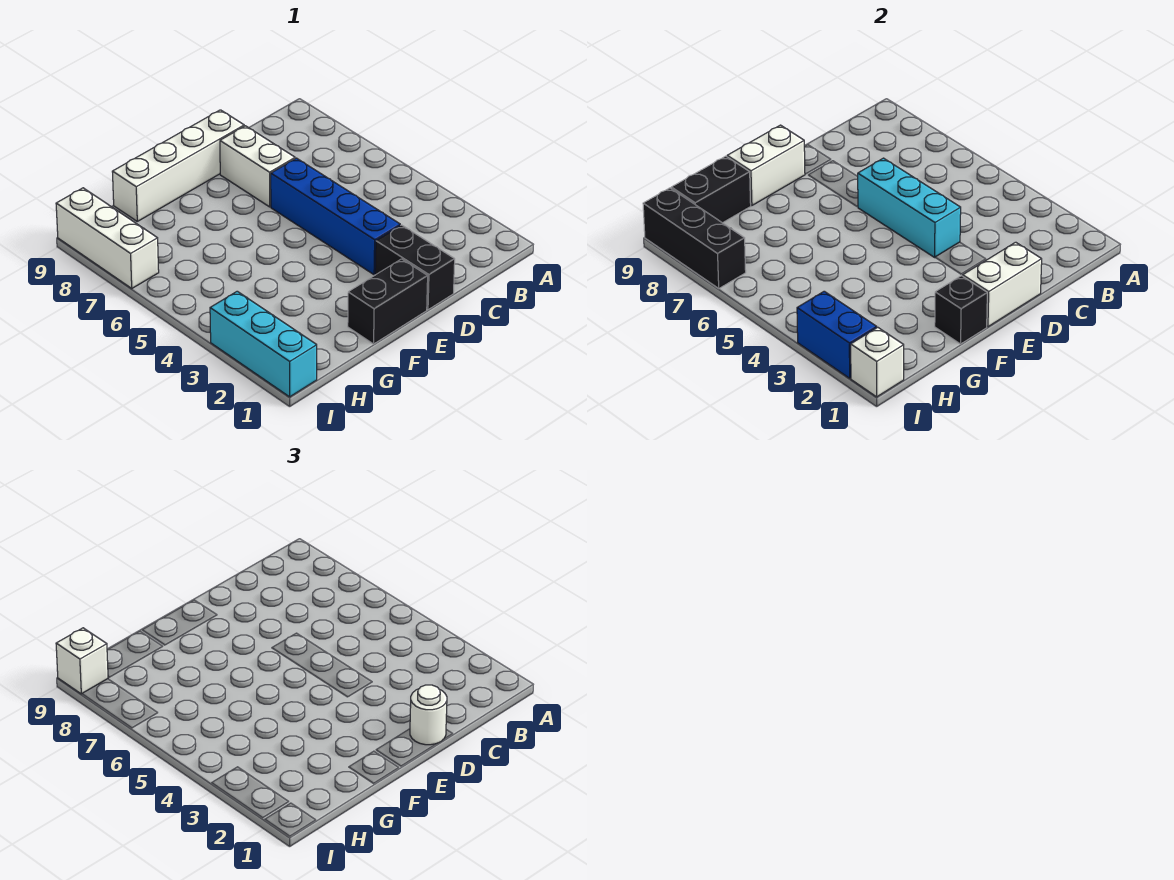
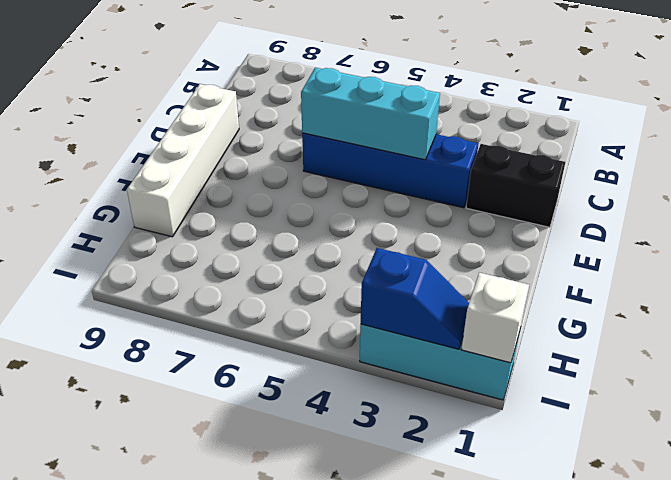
blue 1x2 slope [361,248,469,349] -> blue 1x2 brick [797,291,877,378]
none -> white 1x2 brick [220,126,295,207]
none -> black 1x2 brick [348,259,428,344]
none -> white 1x3 brick [56,188,159,288]

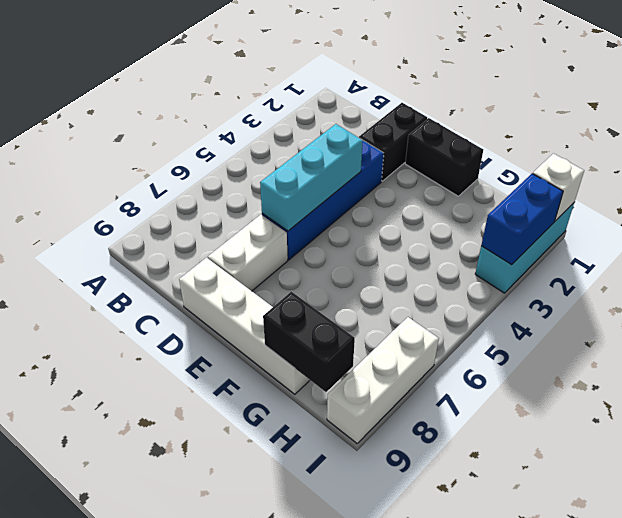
none -> white 1x2 brick [963,242,1042,327]
none -> white 1x2 brick [727,125,805,206]
none -> black 1x1 brick [935,276,987,344]

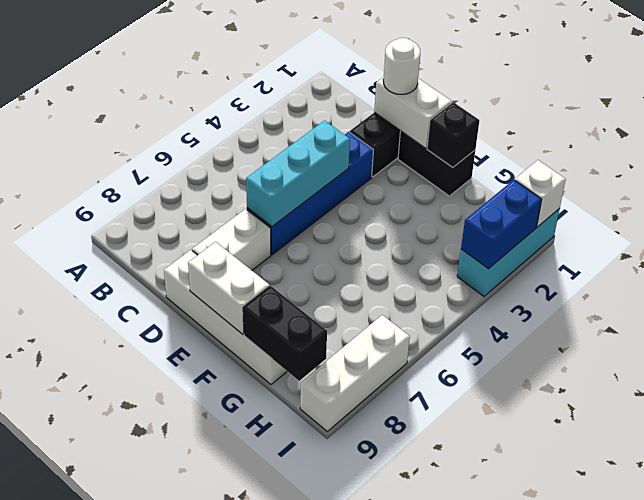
none -> black 1x3 brick [643,188,746,288]
none -> white 1x1 brick [56,628,108,694]

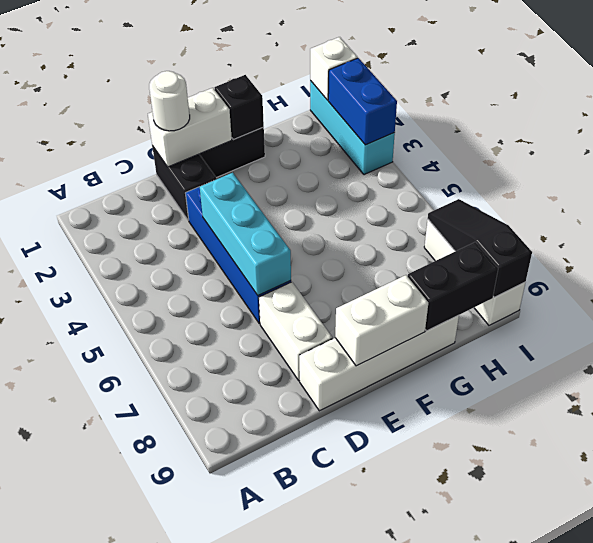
black 1x3 slope [428,199,532,297] -> black 1x3 brick [643,188,746,288]
none -> white 1x1 brick [56,628,108,694]

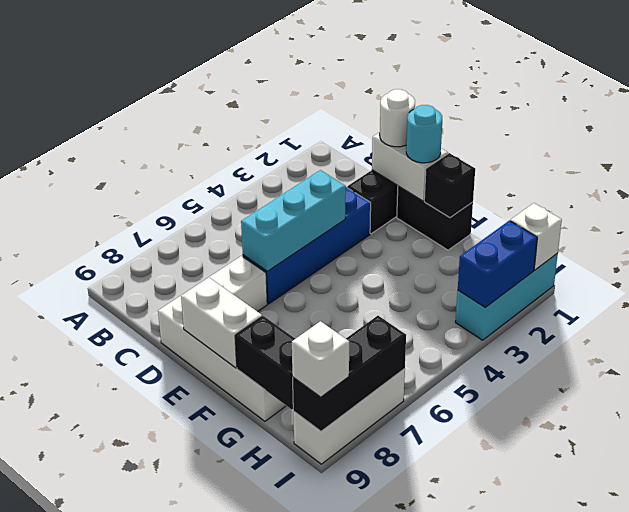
cyan 1x1 round brick [406,105,442,163] -> none

